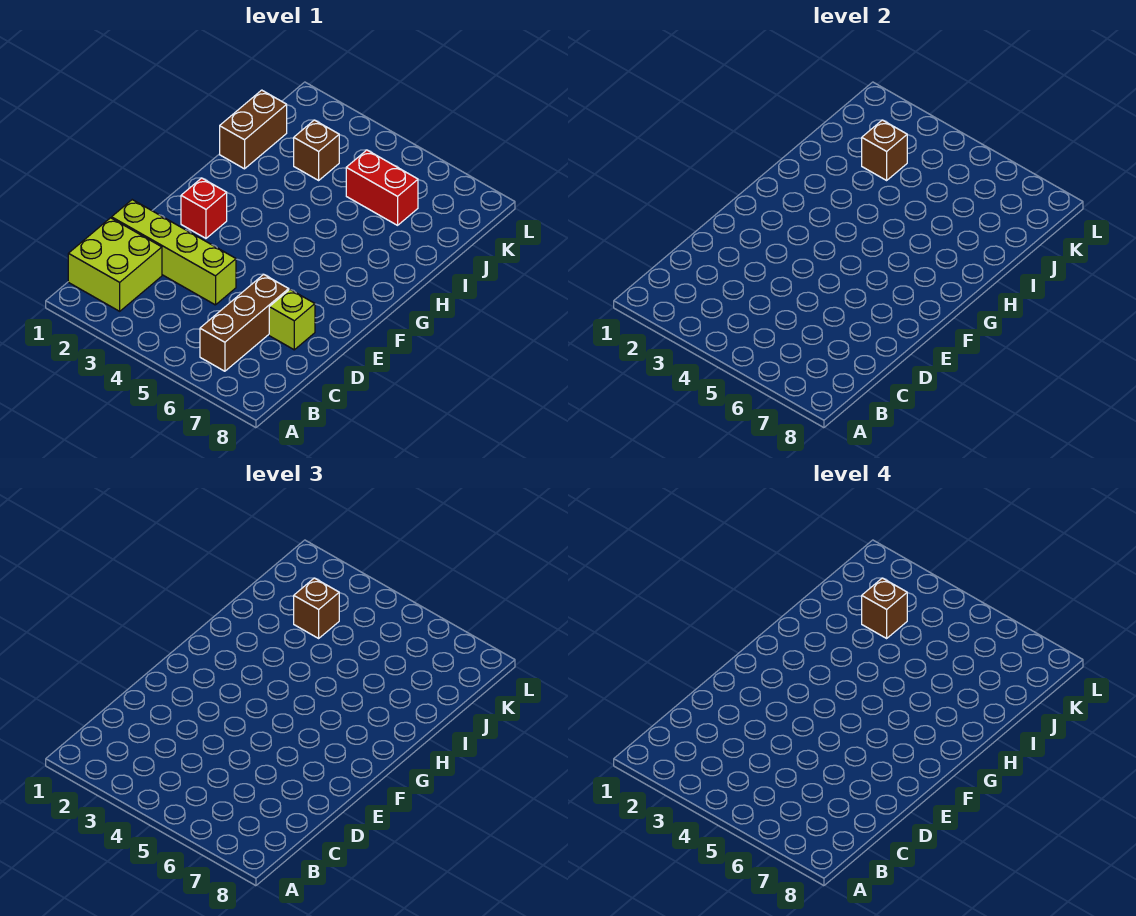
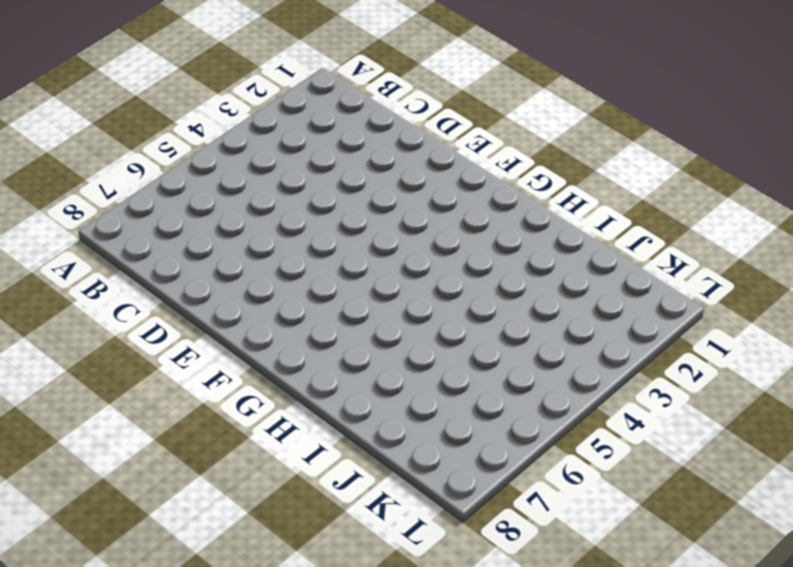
none -> lime 2x2 brick [68,218,162,311]
none -> brown 1x3 brick [200,274,289,371]

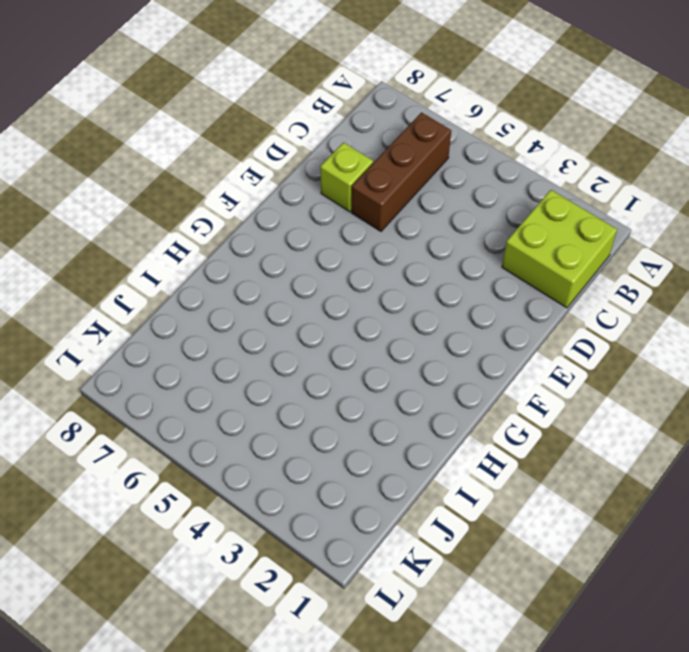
none -> lime 1x4 brick [112,200,236,305]
none -> red 1x1 brick [181,178,227,238]

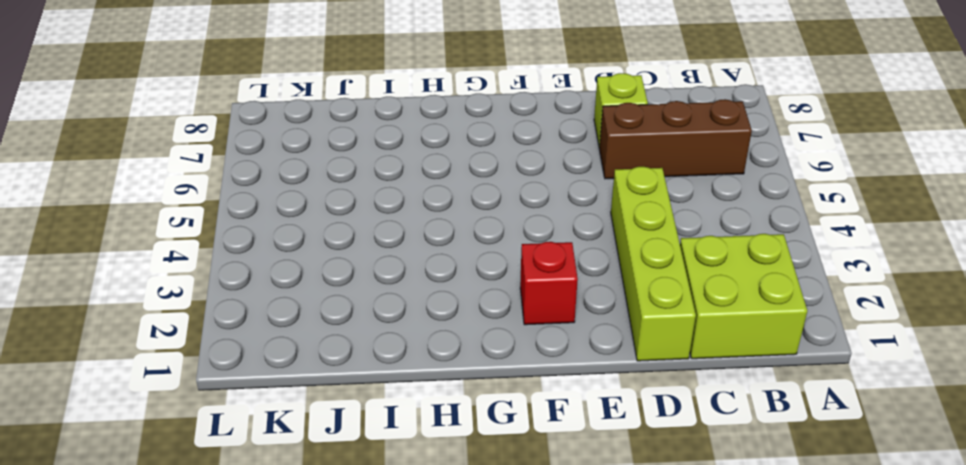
none -> brown 1x2 brick [220,90,287,169]
none -> brown 1x1 brick [294,120,339,180]

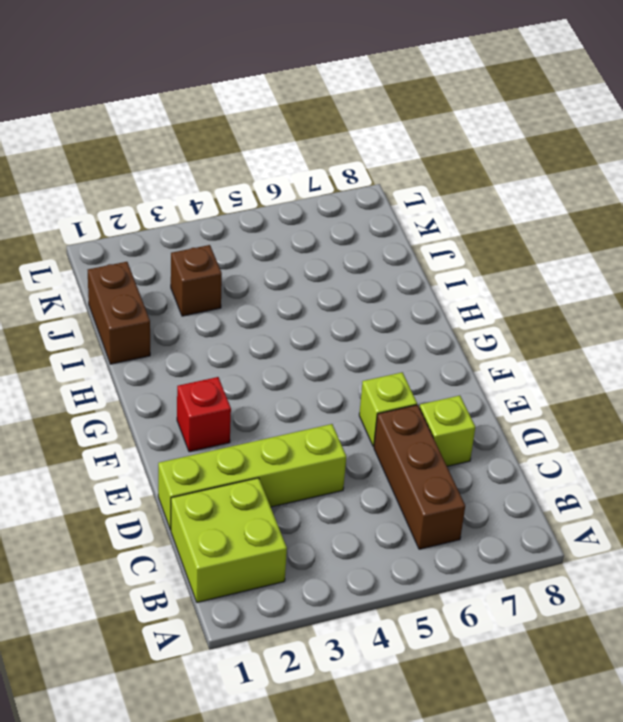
lime 1x1 brick [359,372,417,447] -> none
none -> red 1x2 brick [346,150,418,225]
none -> brown 1x1 brick [862,120,907,180]

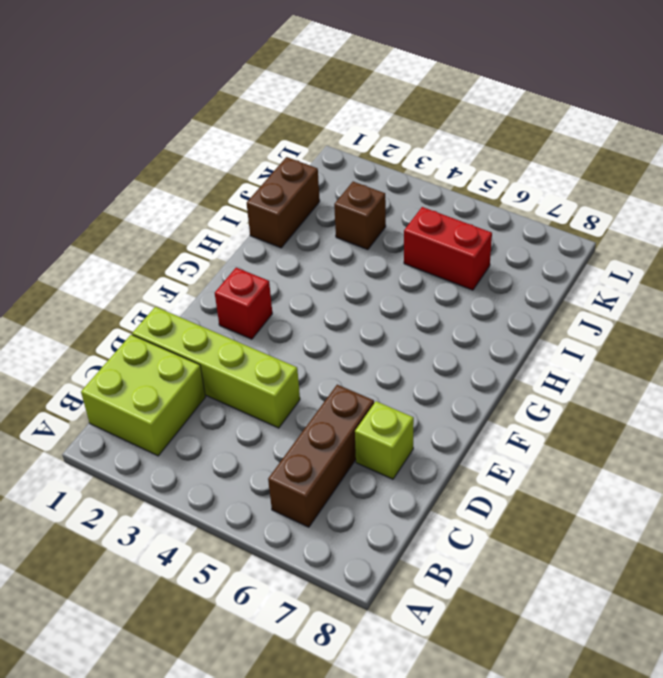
none -> brown 1x1 brick [862,120,907,180]
none -> brown 1x1 brick [294,578,339,638]

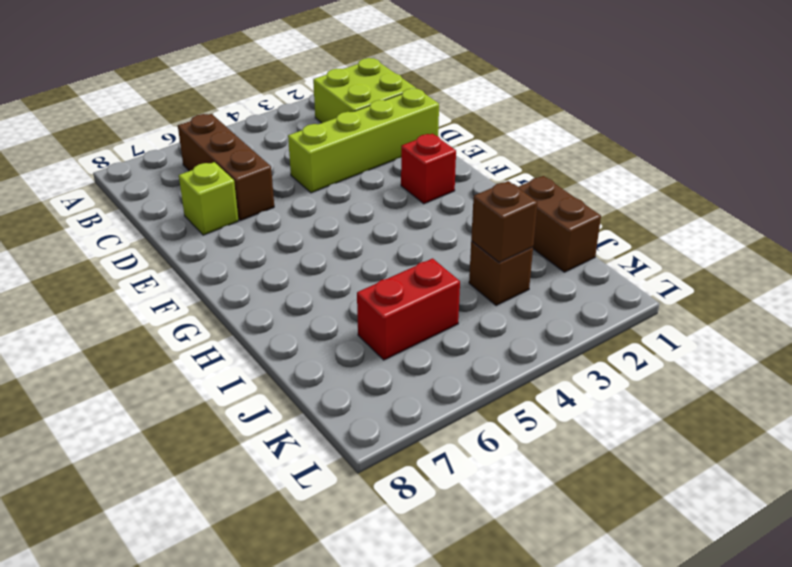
none -> brown 1x1 brick [294,578,339,638]
none -> brown 1x1 brick [862,578,907,638]

